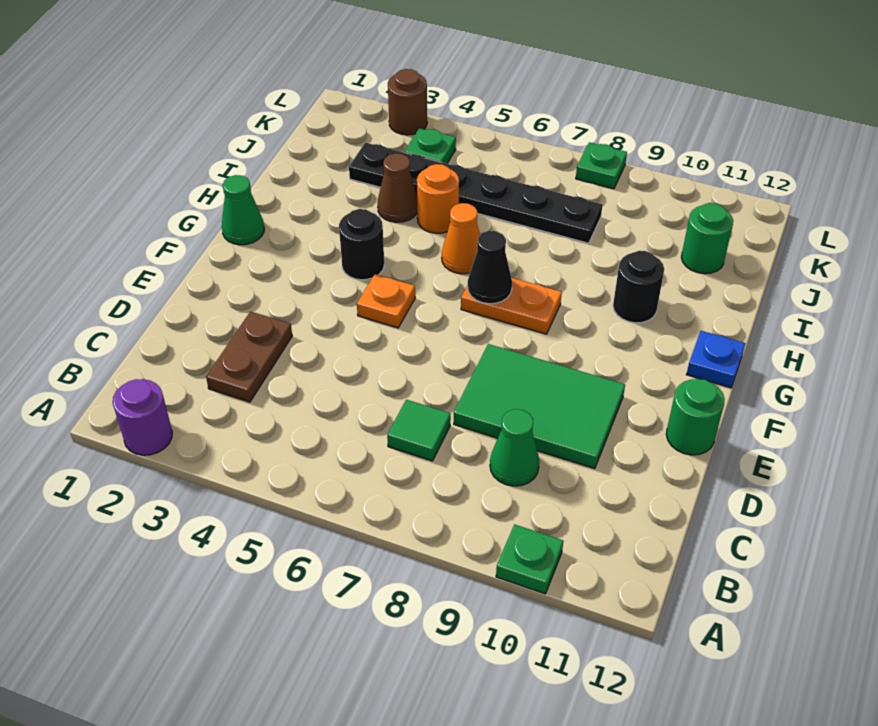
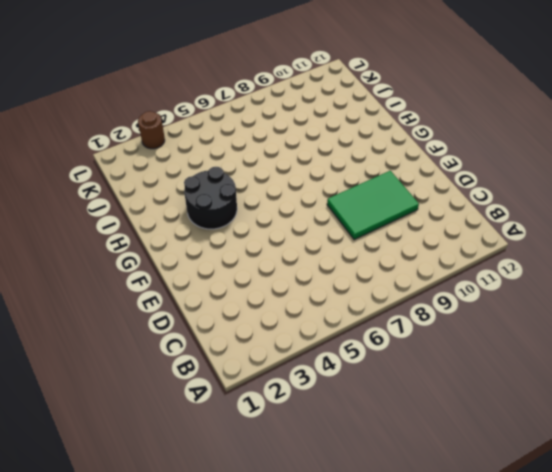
black 2x2 round brick [184,167,237,229] -> black 1x1 round brick [339,209,384,280]
none -> purple 1x1 round brick [113,379,172,455]
none -> green 1x1 plate [496,525,563,594]
none -> brown 1x2 plate [206,312,292,402]

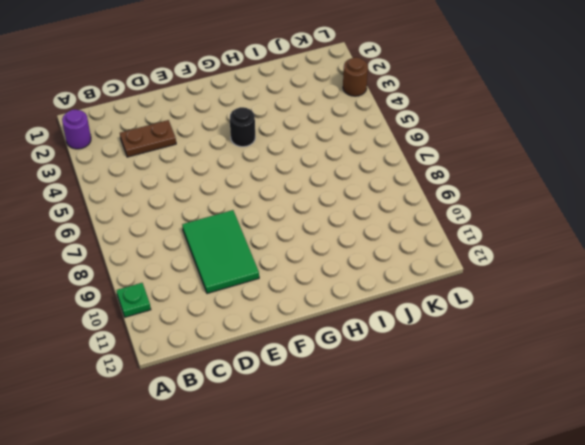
none -> green 1x1 tile [387,400,451,461]
none -> green 1x1 cone [490,409,539,486]
none -> green 1x1 round brick [666,379,725,455]

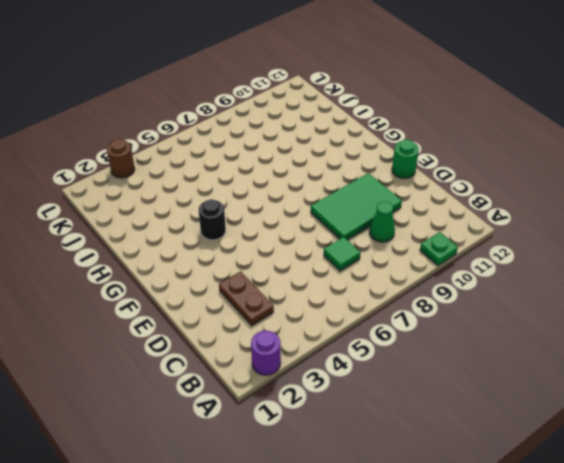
none -> orange 1x1 plate [357,274,415,328]
none -> green 1x1 cone [222,175,264,245]
none -> orange 1x2 plate [461,278,562,334]

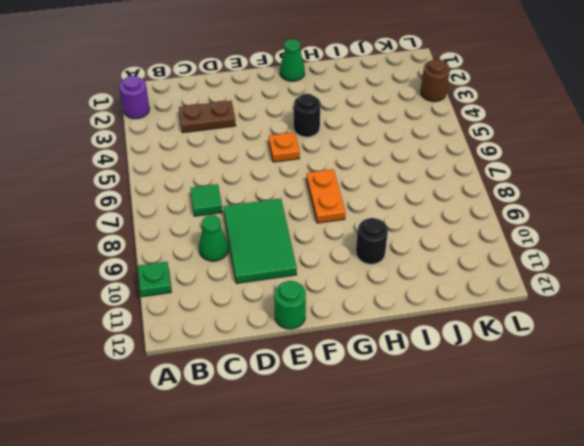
none -> blue 1x1 plate [686,331,745,388]
none -> orange 1x1 cone [442,203,480,274]
none -> brown 1x1 cone [378,153,417,222]

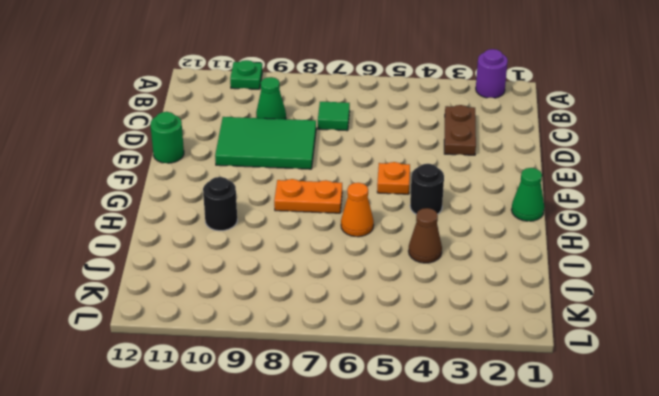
none -> blue 1x1 plate [686,331,745,388]
none -> orange 1x1 round brick [417,164,459,233]
none -> black 1x6 plate [349,143,603,243]

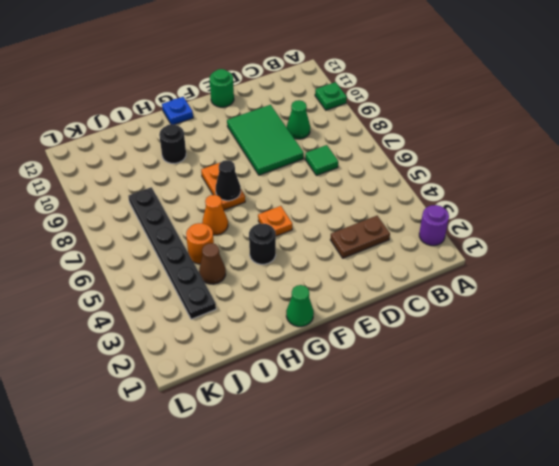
none -> green 1x1 round brick [681,203,733,274]
none -> green 1x1 plate [404,128,456,164]
none -> brown 1x1 round brick [388,69,427,135]

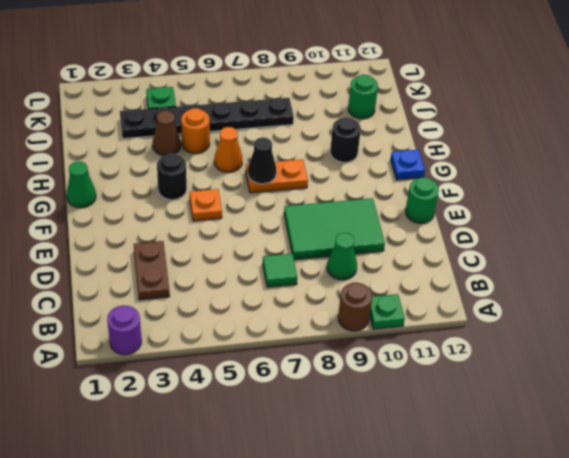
brown 1x1 round brick [338,283,372,331] -> brown 1x1 round brick moved to [388,69,427,135]
none -> green 1x1 plate [576,142,627,189]

